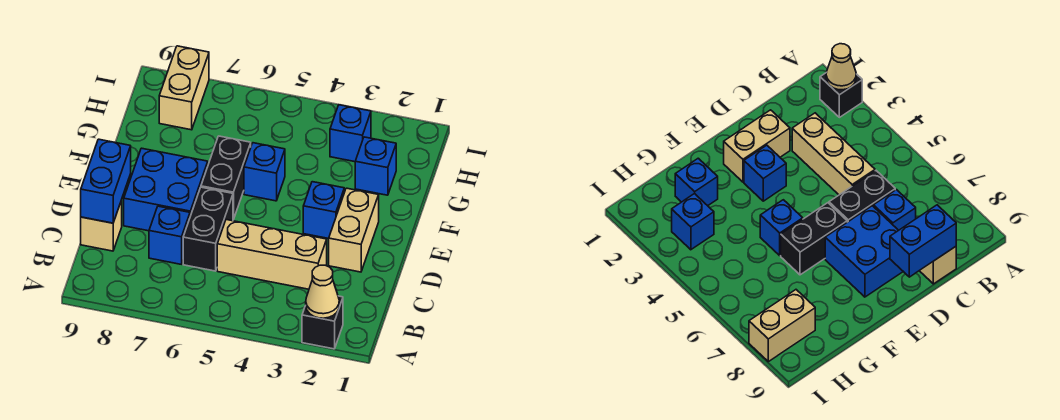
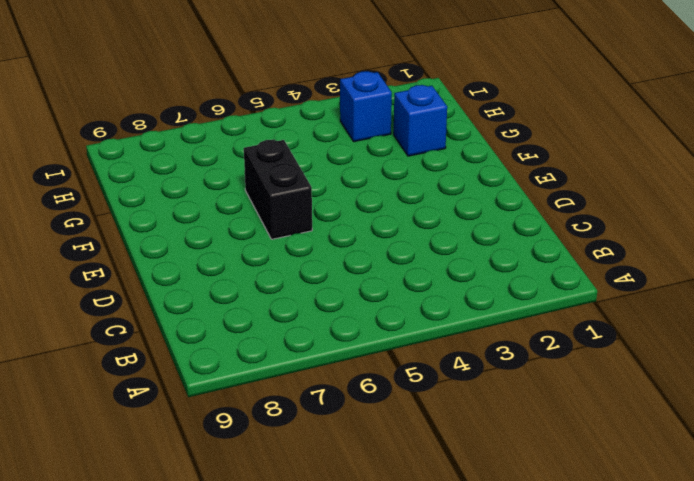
none -> black 1x1 brick [302,296,343,349]
none -> tan 1x3 brick [217,220,327,289]
none -> black 1x2 brick [183,187,233,271]

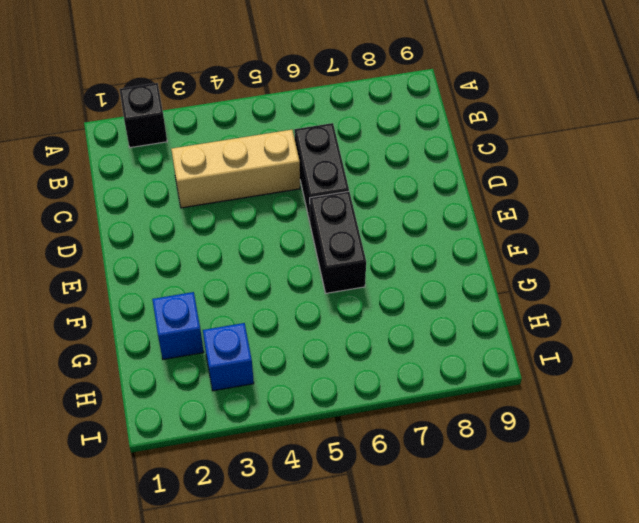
none -> blue 1x1 brick [149,206,190,264]
none -> tan 1x1 brick [81,200,122,251]
none -> tan 1x2 brick [329,188,379,272]

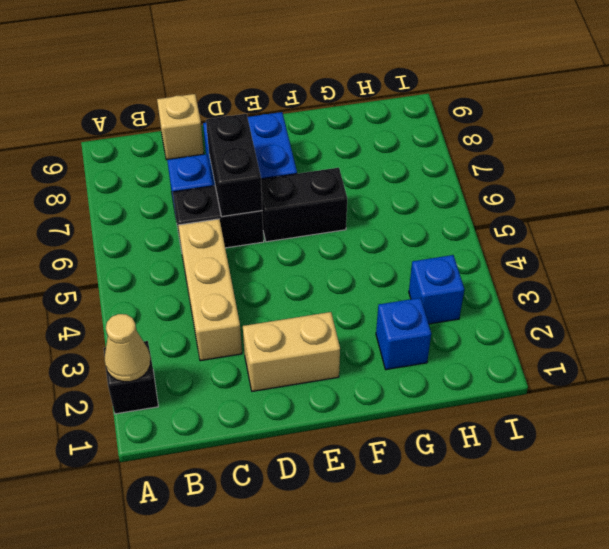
black 1x2 brick [206,114,262,217] -> none
none -> blue 1x1 brick [303,182,344,239]
none -> blue 1x1 brick [244,143,285,201]
none -> tan 1x2 brick [159,46,209,130]

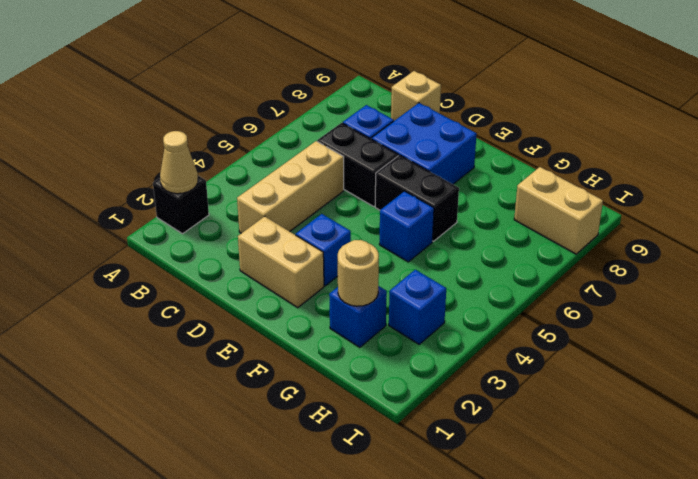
tan 1x1 round brick [338,240,379,306] -> none
none -> blue 1x2 brick [81,139,131,223]

